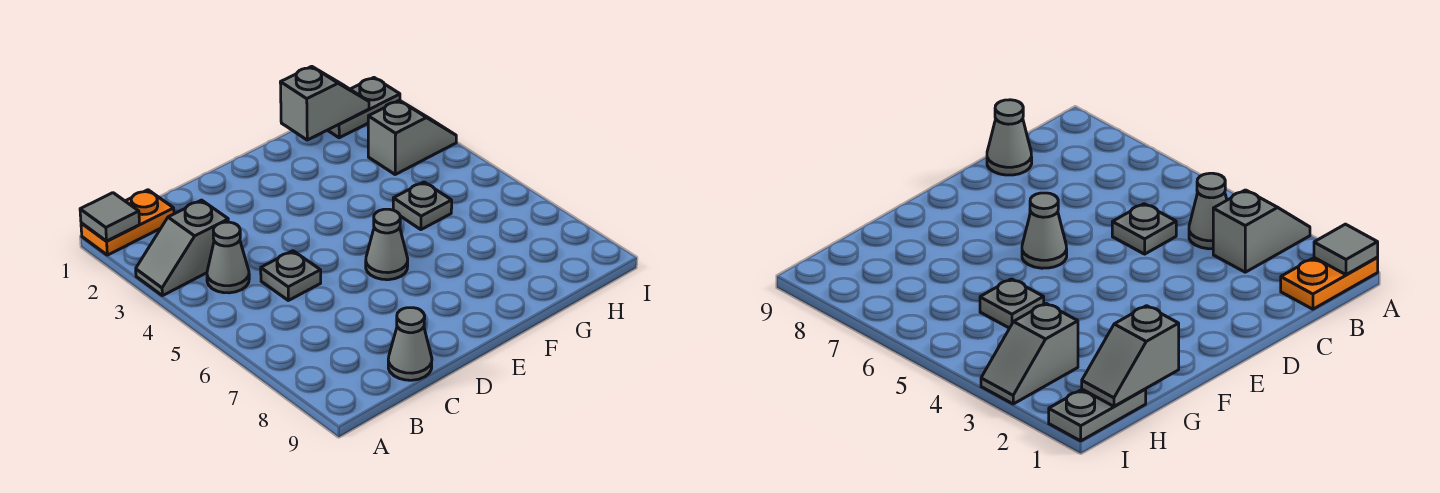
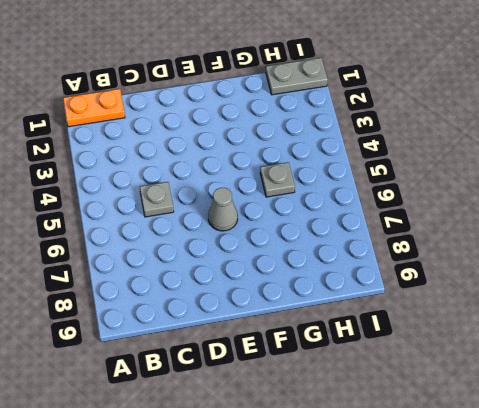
none -> grey 1x2 slope [136,200,228,296]
none -> grey 1x1 cone [207,222,249,293]

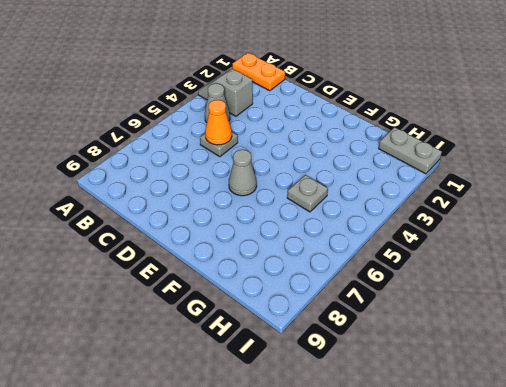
orange 1x1 cone [205,100,232,145] -> none
none -> grey 1x1 cone [388,308,432,380]
none -> grey 1x2 slope [368,100,456,174]

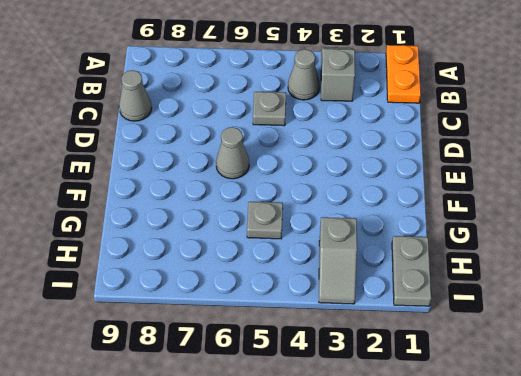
none -> grey 1x1 tile [80,193,140,241]
none -> grey 1x2 slope [280,66,369,140]

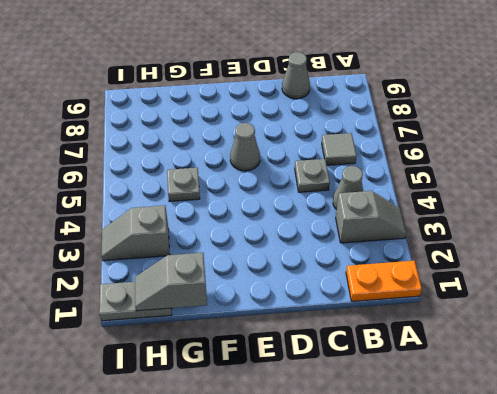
grey 1x1 tile [322,133,357,165] -> grey 1x1 tile moved to [80,193,140,241]

